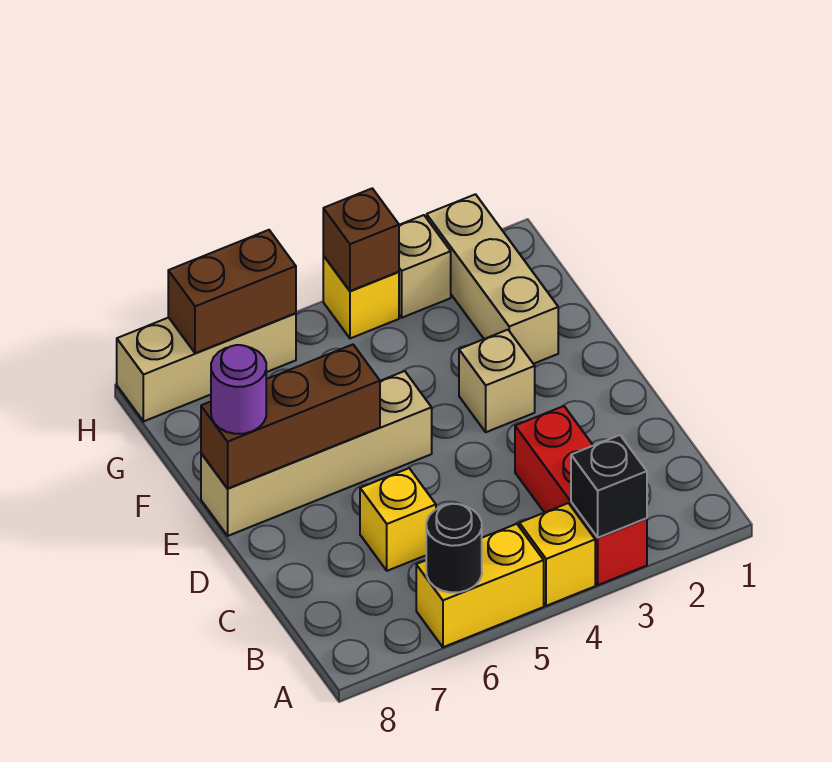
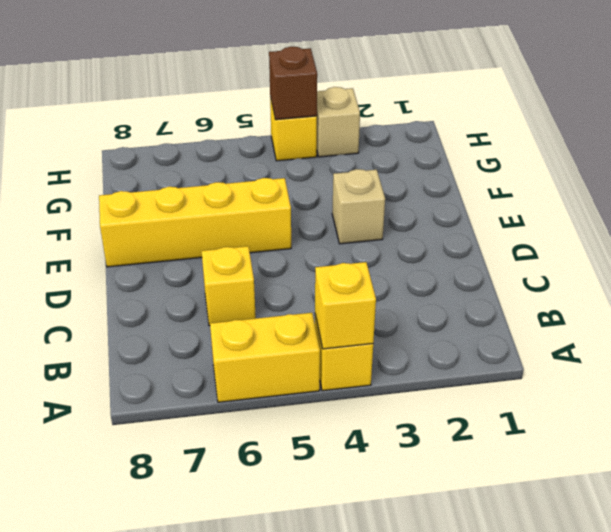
yellow 1x1 brick [315,262,376,349] -> none
yellow 1x4 brick [99,178,291,267] -> tan 1x4 brick [201,371,432,536]
none -> red 1x3 brick [515,406,647,585]
none -> tan 1x3 brick [427,194,558,364]
none -> tan 1x3 brick [117,313,296,421]

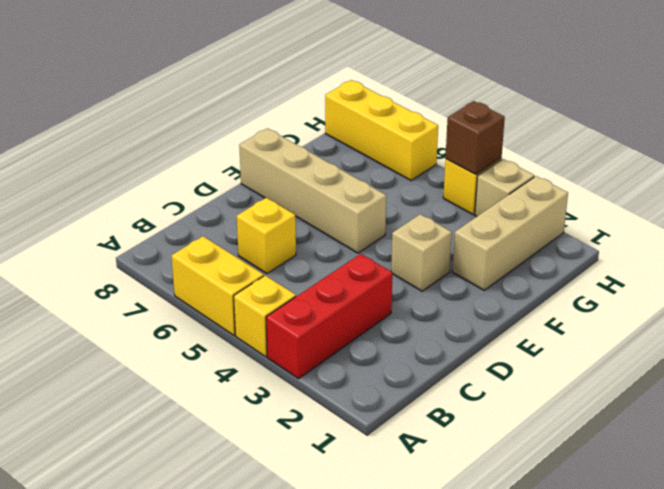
yellow 1x3 brick [325,80,438,180] -> tan 1x3 brick [117,313,296,421]
none -> black 1x1 brick [571,435,647,538]
none -> black 1x1 round brick [426,504,482,593]
none -> brown 1x3 brick [201,345,380,489]

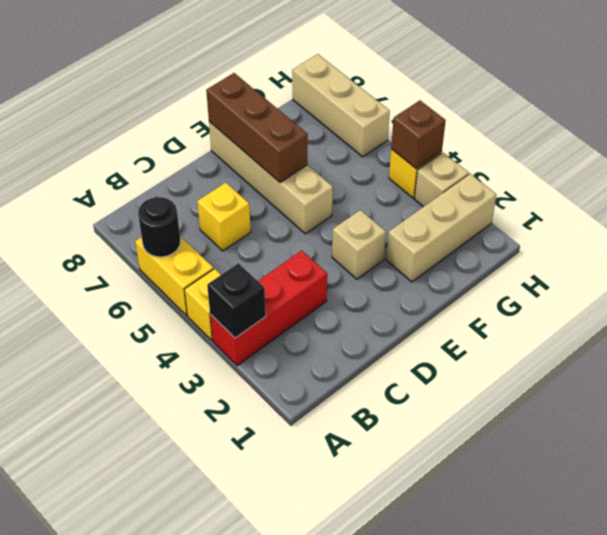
none -> brown 1x2 brick [168,230,296,353]
none -> purple 1x1 round brick [211,345,266,434]

